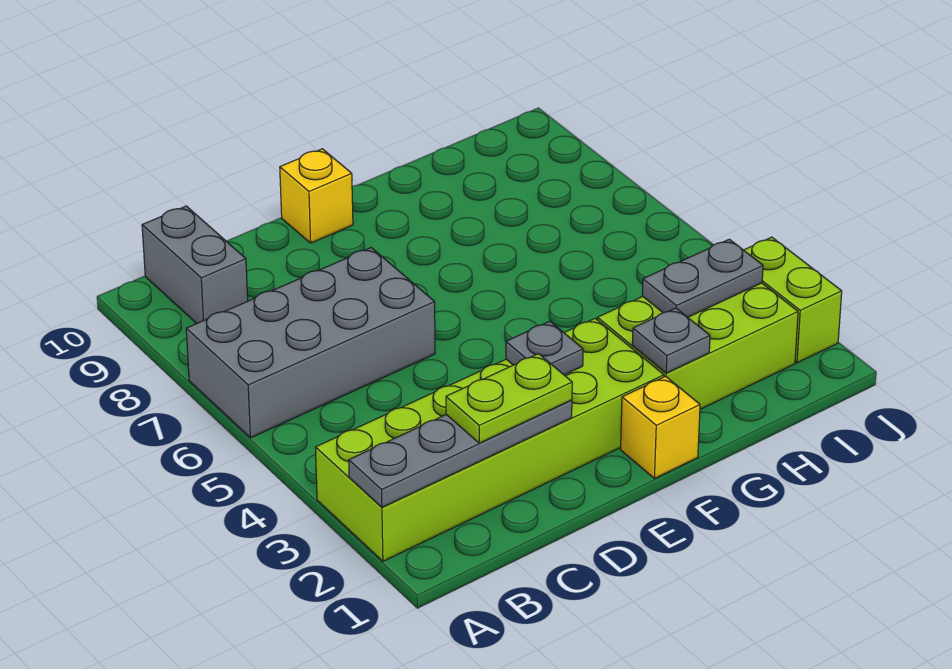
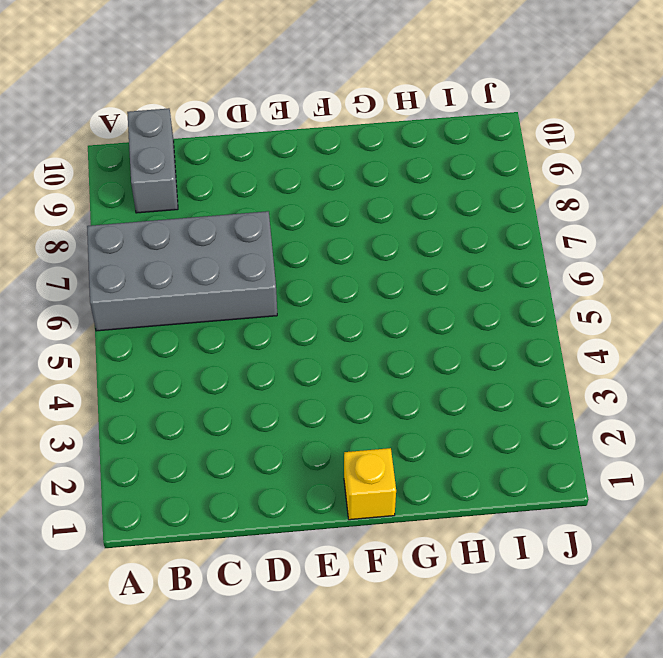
none -> lime 2x6 brick [315,318,664,561]
none -> yellow 1x1 brick [280,149,353,243]
none -> lime 2x3 brick [597,283,798,409]

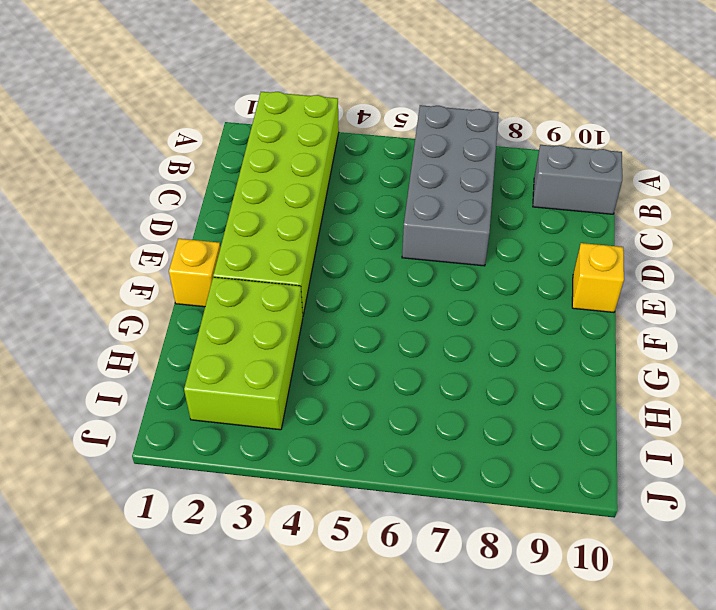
none -> lime 1x2 brick [744,237,842,363]
none -> grey 1x4 plate [349,400,572,507]
none -> grey 1x1 plate [506,321,583,375]

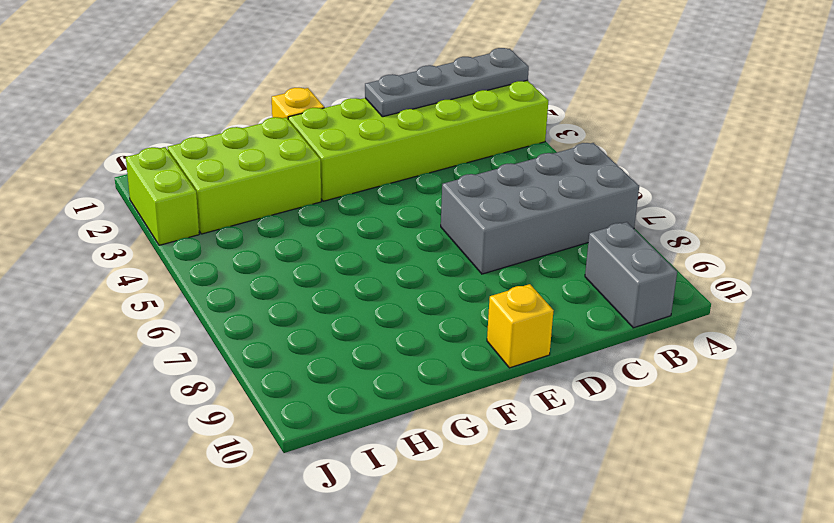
none -> grey 1x1 plate [506,321,583,375]
none -> grey 1x1 plate [632,308,710,373]
none -> grey 1x2 plate [642,239,763,317]

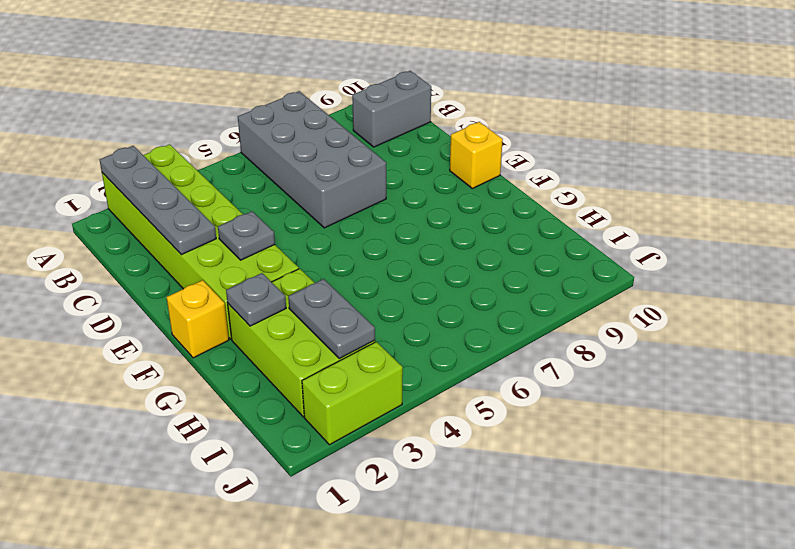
none -> lime 1x2 plate [446,354,572,443]

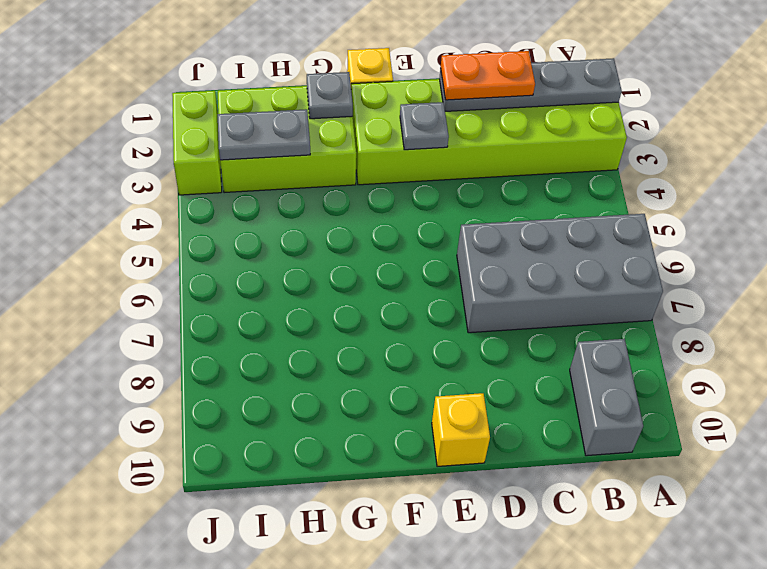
orange 1x2 plate [441,51,535,100] -> lime 1x2 plate [446,354,572,443]

